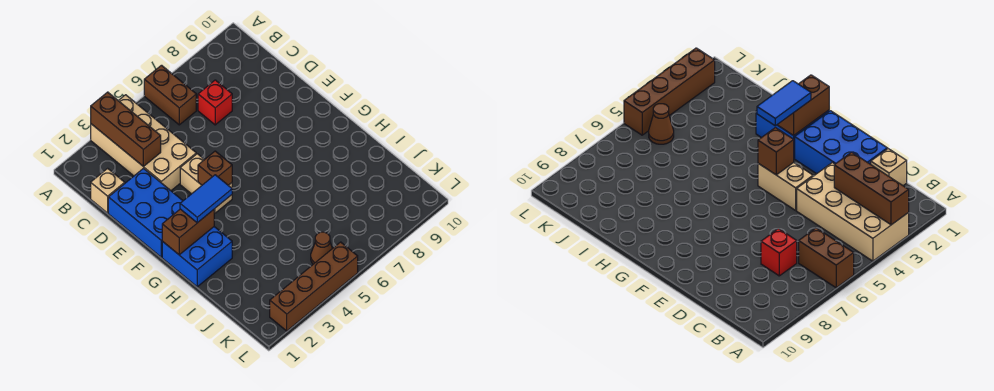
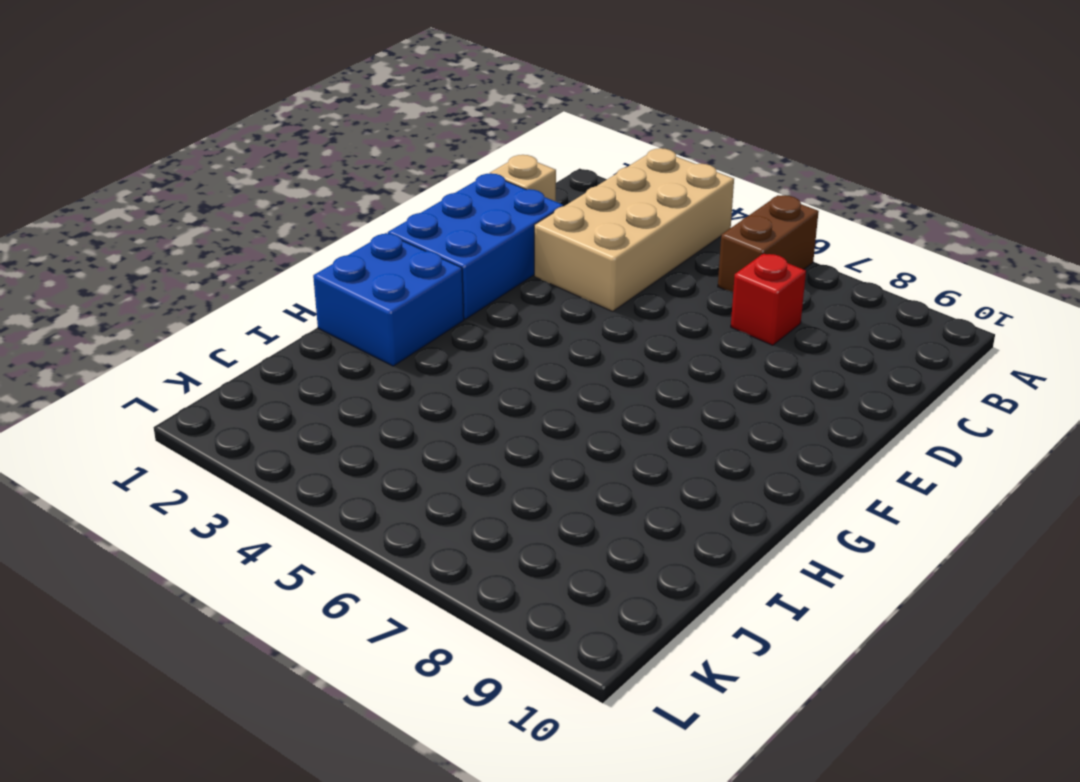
none -> tan 1x2 brick [180,154,232,213]
none -> brown 1x1 cone [311,232,333,264]
none -> brown 1x4 brick [270,242,358,331]

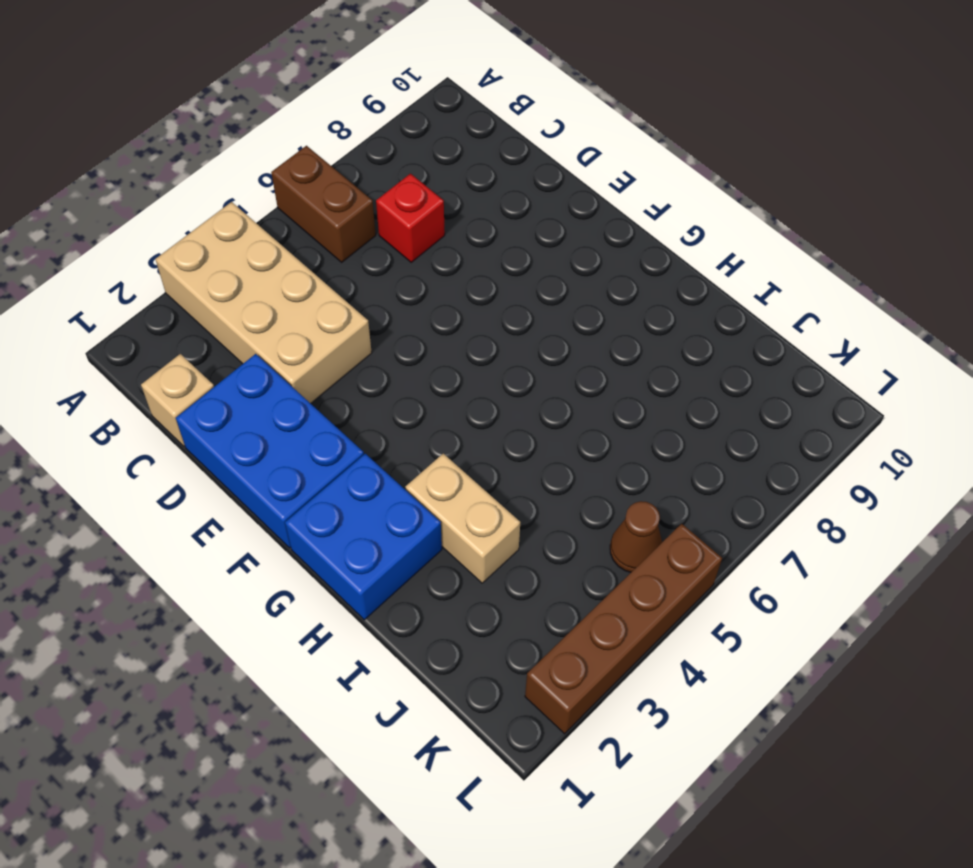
tan 1x2 brick [406,454,520,583] -> tan 1x2 brick moved to [180,154,232,213]
none -> brown 1x3 brick [91,92,161,166]
none -> brown 1x1 brick [198,151,232,185]
none -> brown 1x2 brick [162,209,214,255]

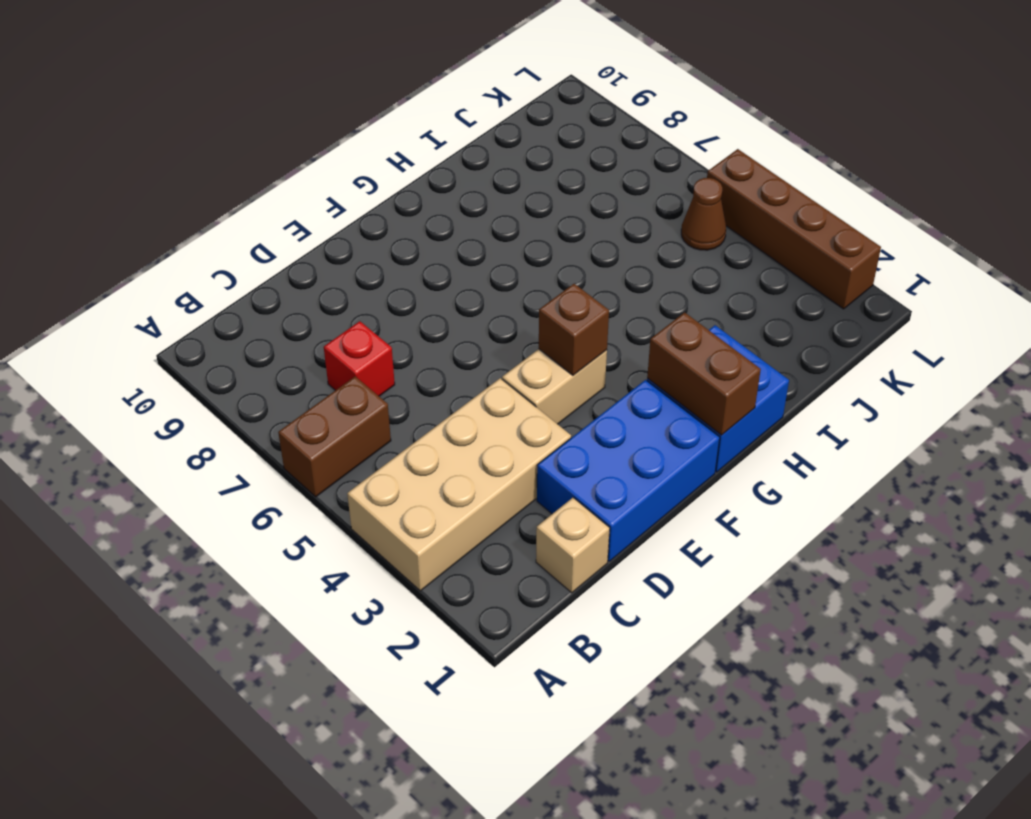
none -> brown 1x3 brick [91,92,161,166]
none -> blue 1x2 tile [180,175,232,223]

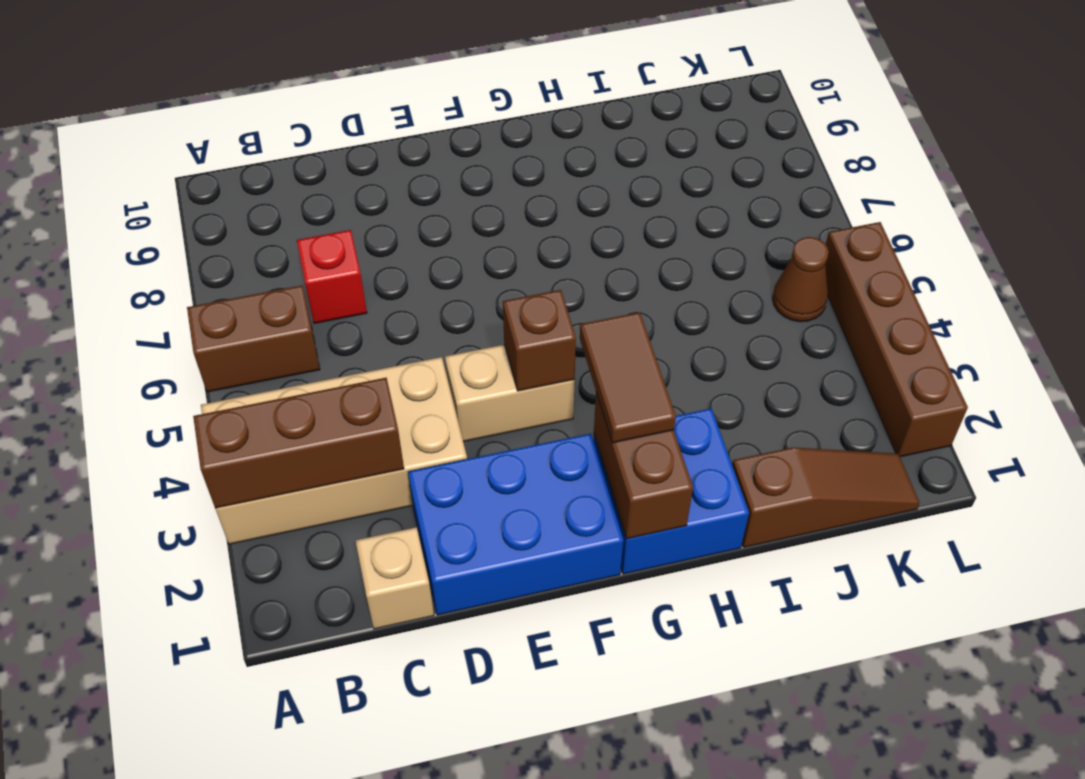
brown 1x2 tile [580,312,676,443] -> blue 1x2 tile [180,175,232,223]
brown 1x3 slope [732,447,920,547] -> none

